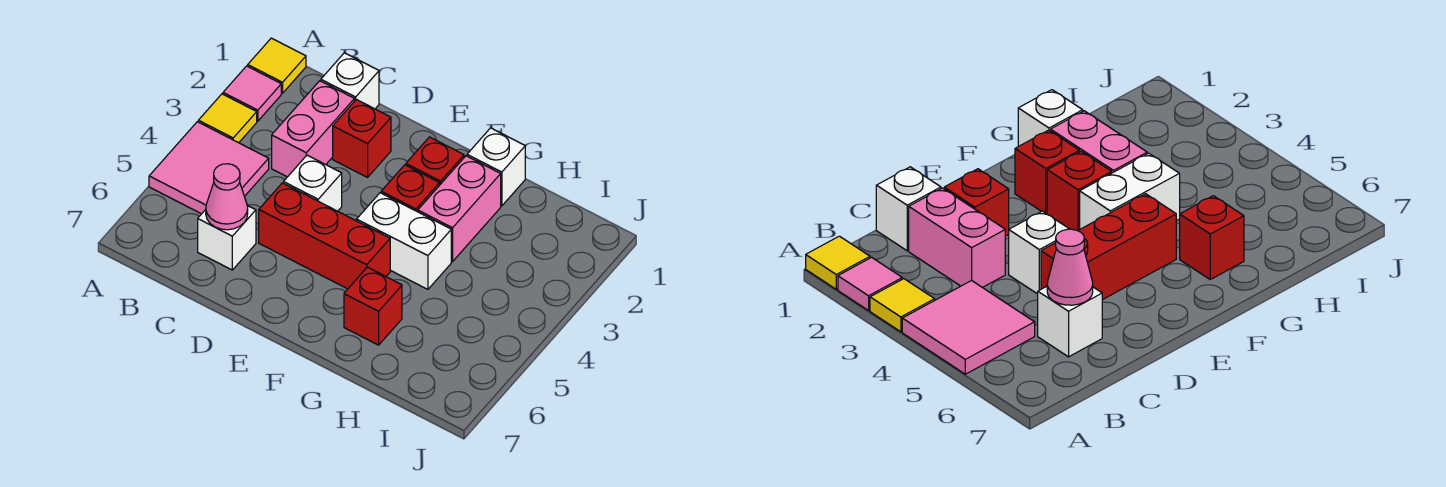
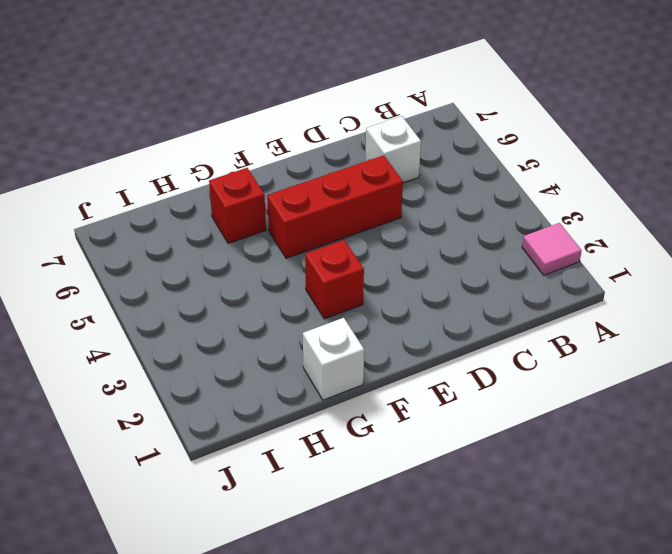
none -> yellow 1x1 tile [248,38,306,93]
none -> yellow 1x1 tile [198,94,257,143]
none -> pink 2x2 tile [149,122,269,214]

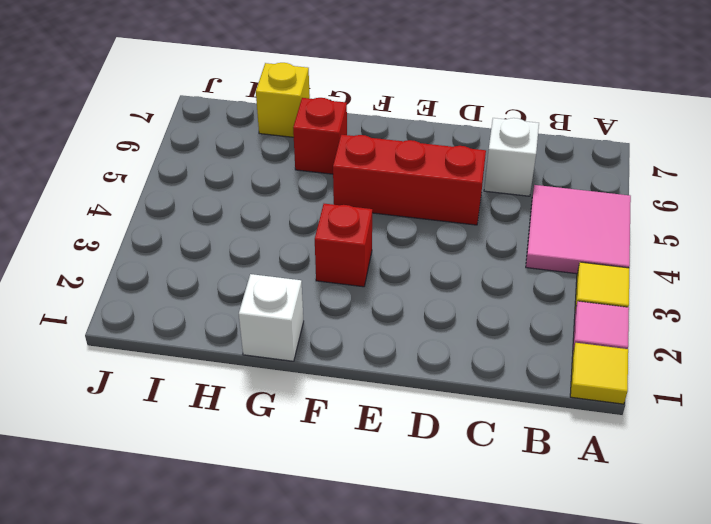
yellow 1x1 brick [256,63,310,137] -> none
none -> white 1x1 brick [321,53,379,109]
none -> pink 1x2 brick [272,81,354,177]
none -> red 1x1 brick [333,99,391,177]

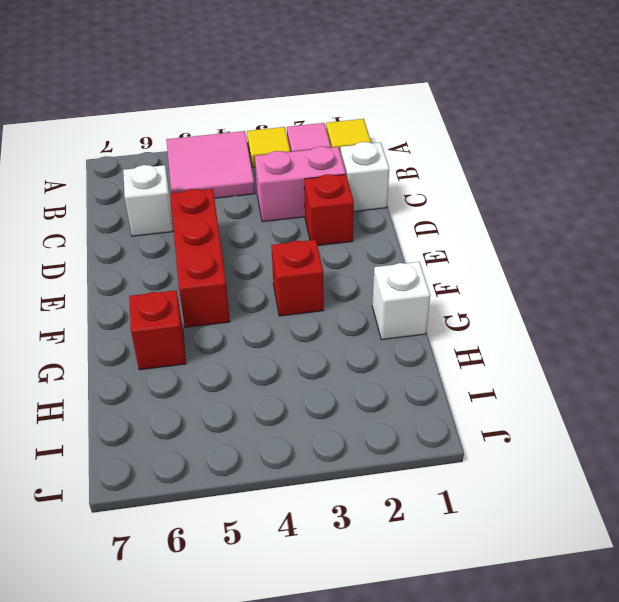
none -> white 1x1 brick [283,155,342,211]
none -> red 1x1 brick [406,137,464,185]
none -> white 1x2 brick [357,193,451,289]

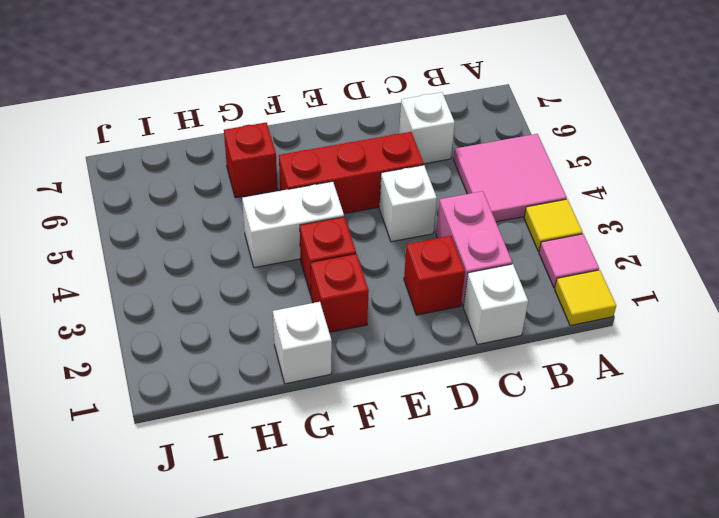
none -> pink 1x2 brick [418,156,501,262]
none -> pink 1x1 cone [206,164,248,230]

